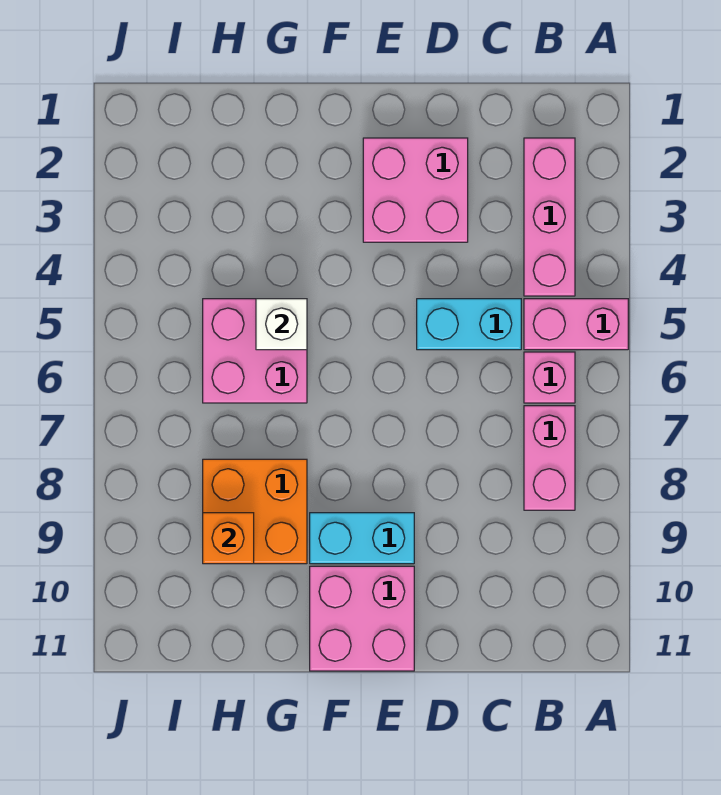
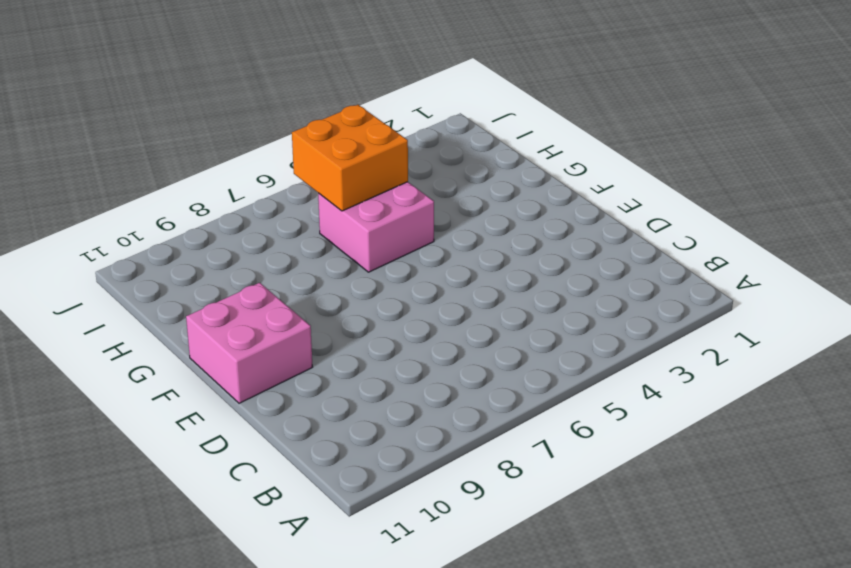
orange 2x2 brick [292,105,408,211] -> orange 2x2 brick moved to [203,459,307,564]
none -> pink 1x2 brick [524,299,628,350]
none -> pink 1x3 brick [524,138,575,296]
none -> pink 1x1 brick [524,352,575,403]

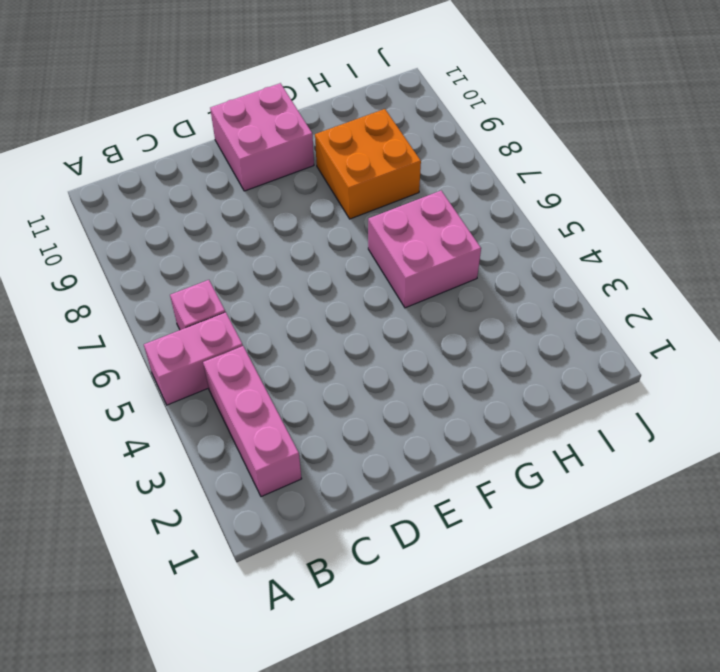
none -> pink 1x2 brick [524,406,575,510]
none -> cyan 1x2 brick [417,299,521,350]
none -> pink 2x2 brick [363,138,468,242]

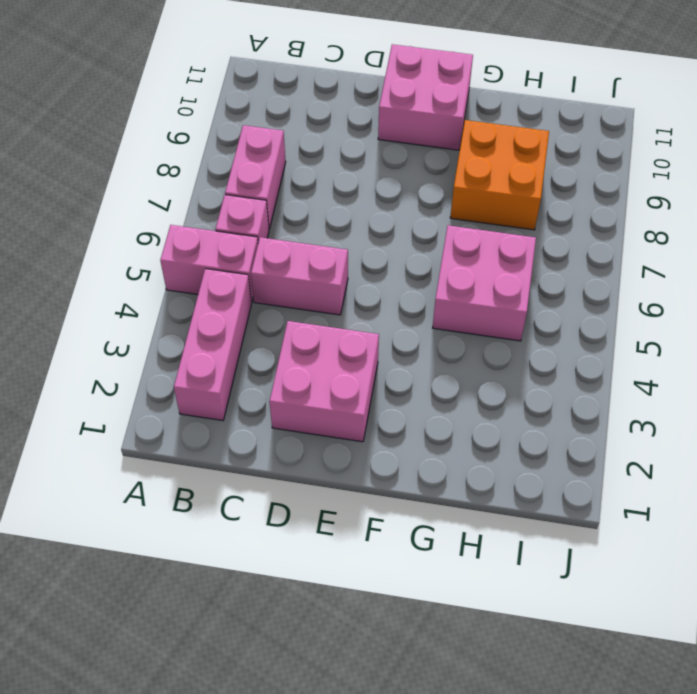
pink 1x2 brick [251,237,348,315] -> cyan 1x2 brick [417,299,521,350]
none -> cyan 1x2 brick [310,513,414,564]
none -> white 1x1 brick [256,299,307,350]
none -> orange 1x1 brick [203,513,254,564]

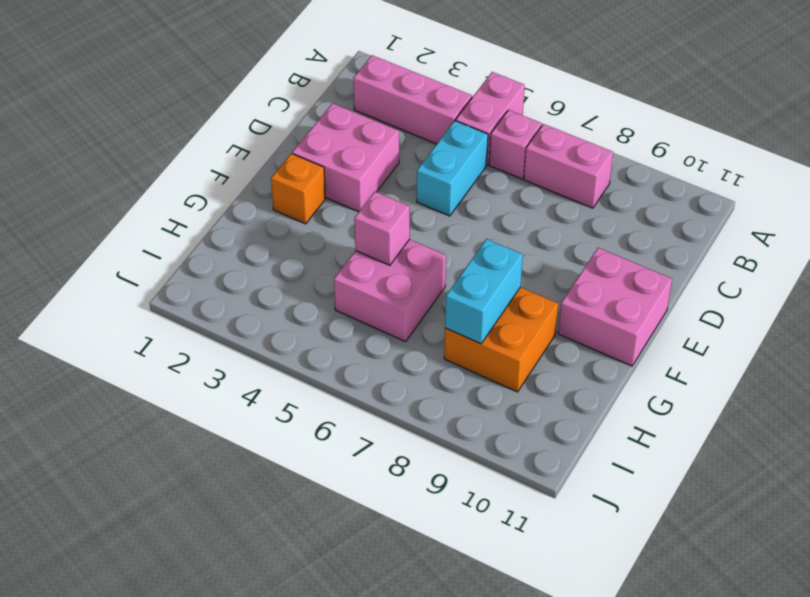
orange 1x1 brick [271,153,325,224] -> orange 1x1 brick moved to [203,513,254,564]
pink 1x1 brick [354,192,410,265] -> white 1x1 brick [256,299,307,350]
cyan 1x2 brick [445,239,523,344] -> cyan 1x2 brick moved to [310,513,414,564]

